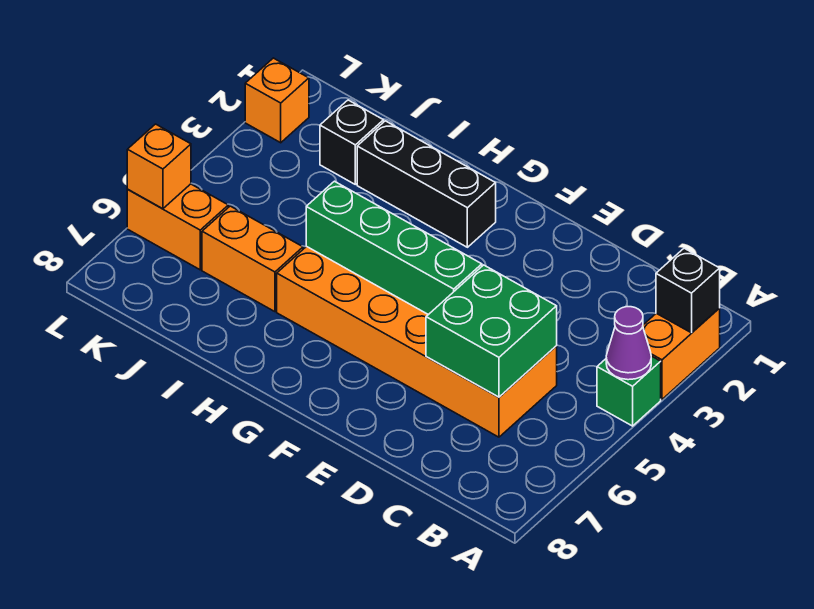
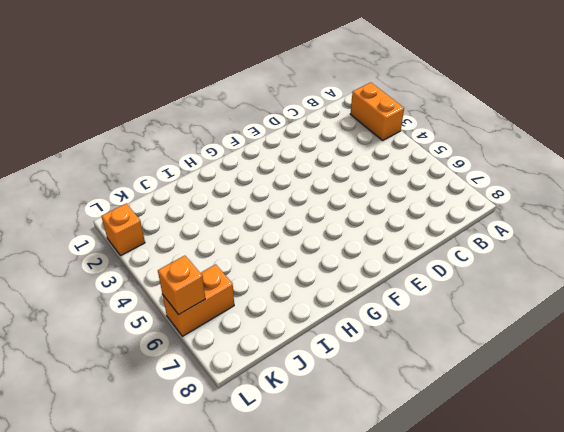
none -> green 1x1 brick [597,356,661,426]
none -> orange 2x6 brick [277,246,557,437]
none -> black 1x3 brick [357,121,496,247]

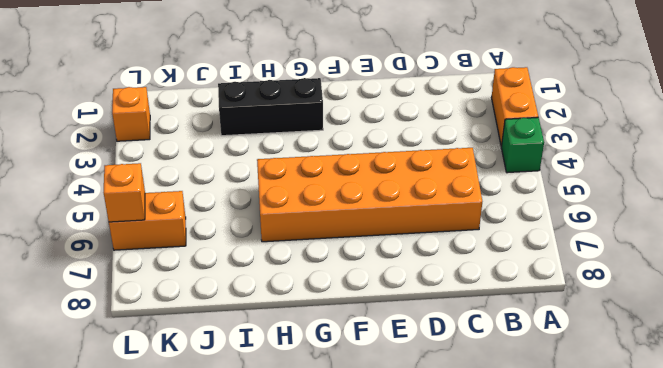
none -> orange 1x2 brick [202,206,303,312]
none -> black 1x1 brick [320,100,384,184]
none -> black 1x1 brick [656,248,720,333]

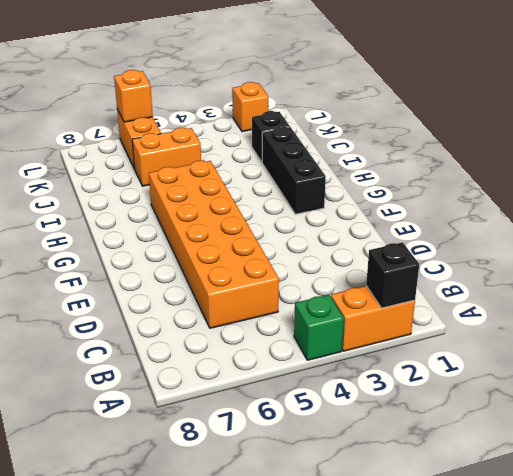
orange 1x2 brick [132,128,201,186] -> orange 1x2 brick turned to [202,206,303,312]
none -> purple 1x1 cone [606,307,651,380]
none -> green 2x2 brick [426,265,557,397]
none -> green 1x4 brick [306,181,482,315]

